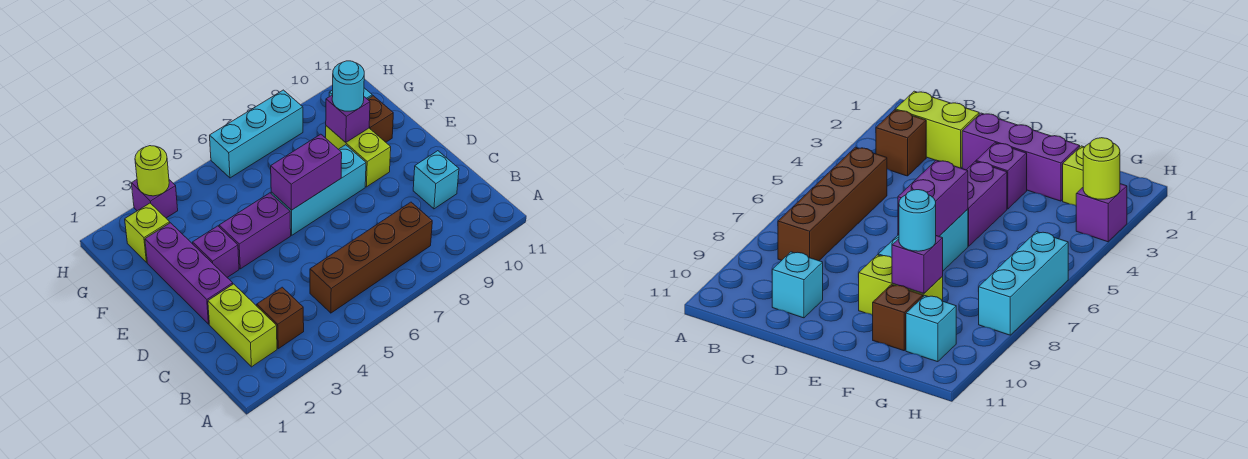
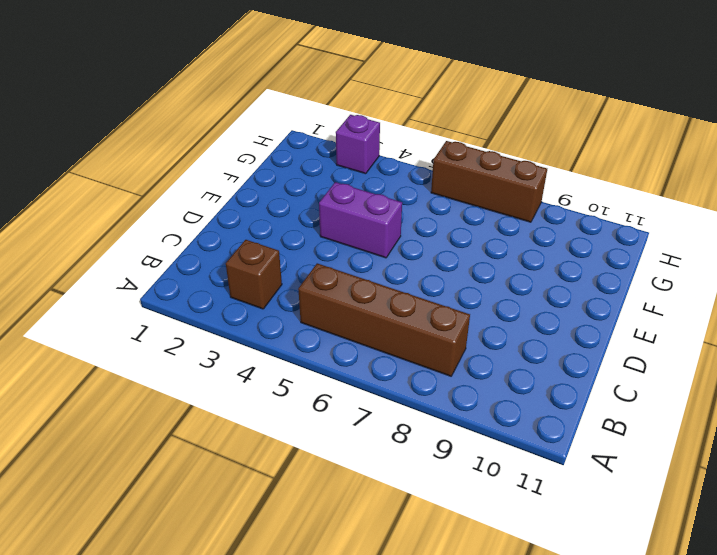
brown 1x3 brick [431,141,547,222] -> cyan 1x3 brick [210,90,303,178]
none -> lime 1x2 brick [208,284,277,367]
none -> cyan 1x1 brick [413,151,459,209]
none -> purple 1x3 brick [145,223,233,324]

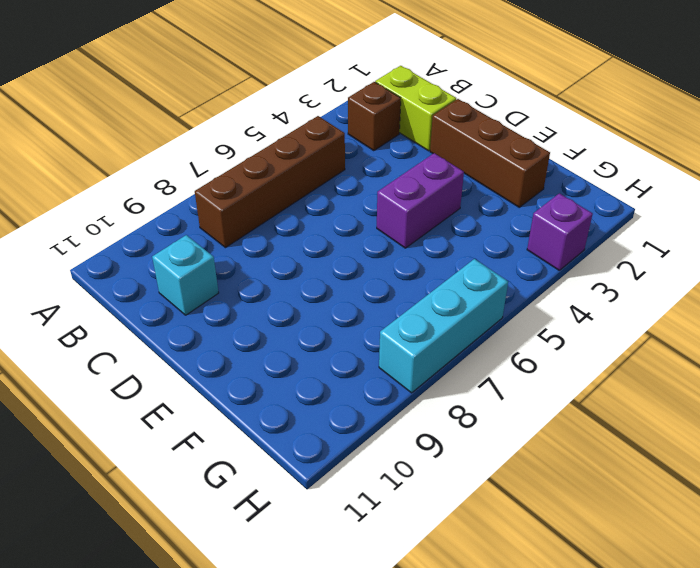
brown 1x3 brick [430,99,550,207] -> purple 1x3 brick [145,223,233,324]
none -> purple 1x1 brick [193,226,239,277]
none -> cyan 1x3 brick [271,145,366,235]
none -> lime 1x2 brick [326,126,391,187]

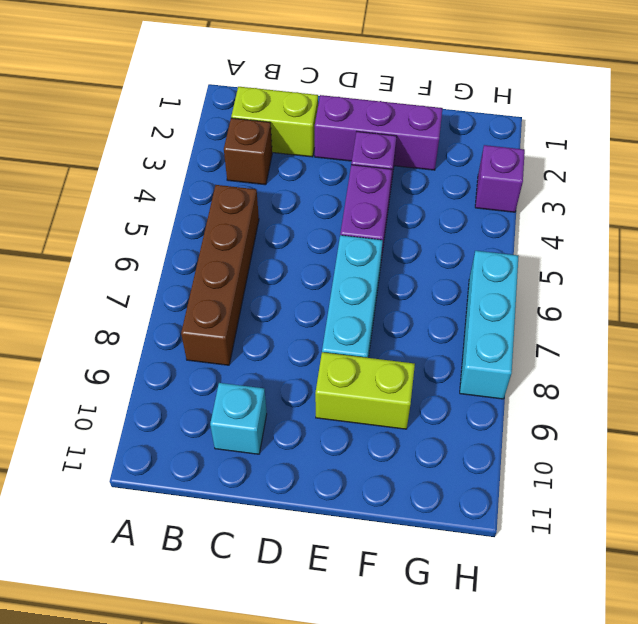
none -> brown 1x1 brick [368,96,393,142]
none -> lime 1x1 brick [125,203,170,262]
none -> cyan 1x1 brick [906,296,956,362]

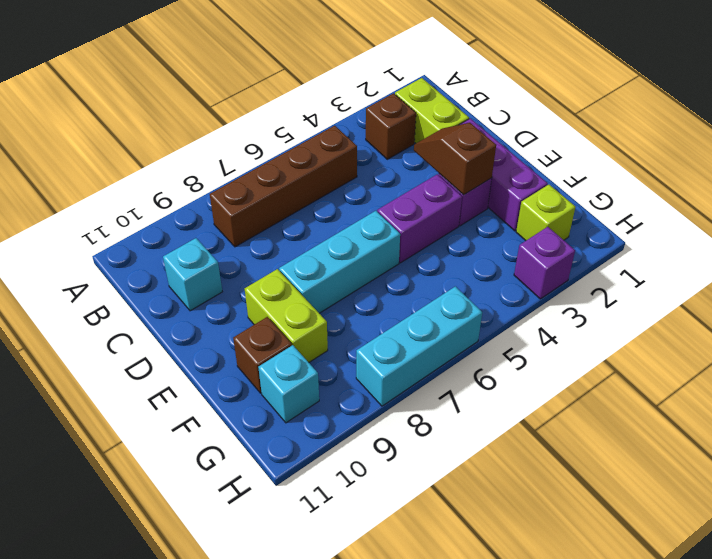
brown 1x2 slope [414,123,496,195] -> none
none -> purple 1x2 brick [271,134,342,210]
none -> purple 1x1 brick [326,95,370,142]
none -> lime 1x1 round brick [135,146,169,196]

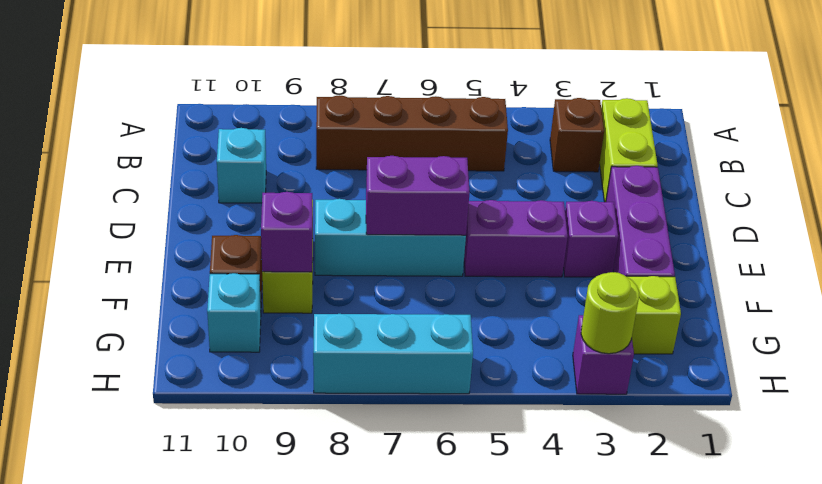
none -> cyan 1x1 round brick [332,61,364,111]

